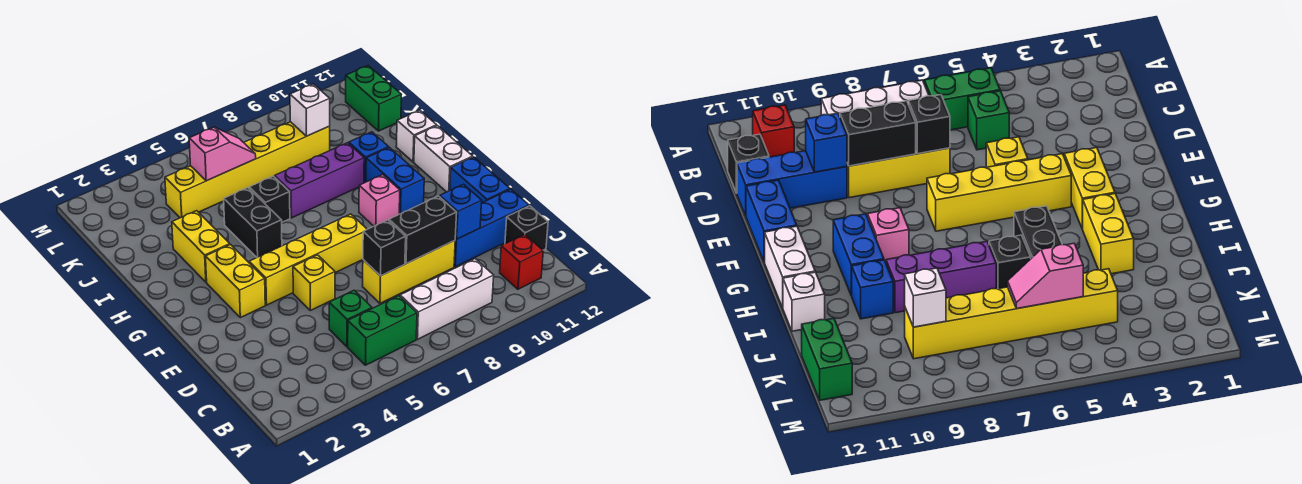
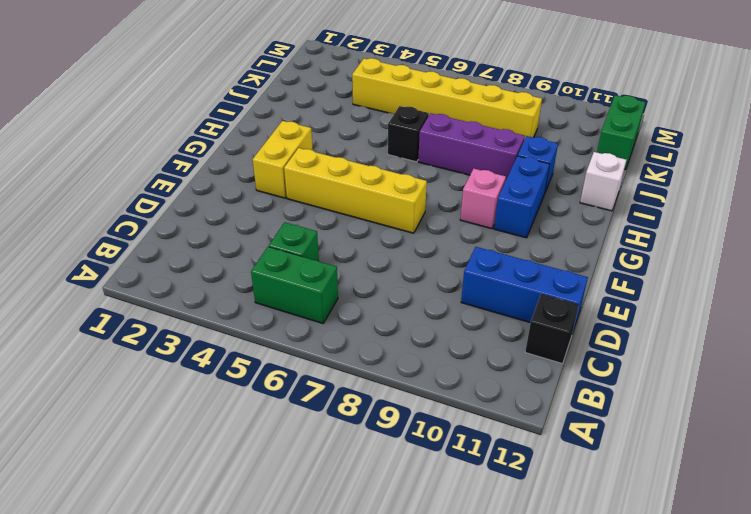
none -> white 1x3 brick [400,259,494,339]
none -> red 1x1 brick [500,234,543,289]
none -> yellow 1x3 brick [363,240,455,303]

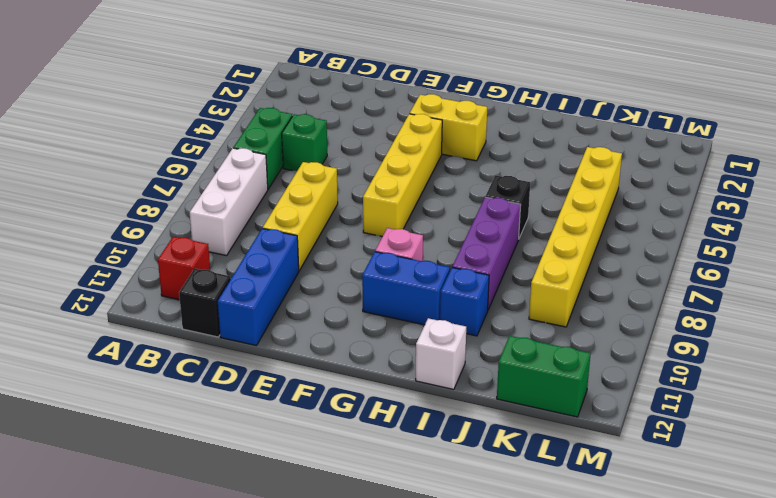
none -> yellow 1x1 brick [293,255,335,310]
none -> blue 1x2 brick [450,157,510,203]
none -> white 1x2 brick [414,126,473,192]

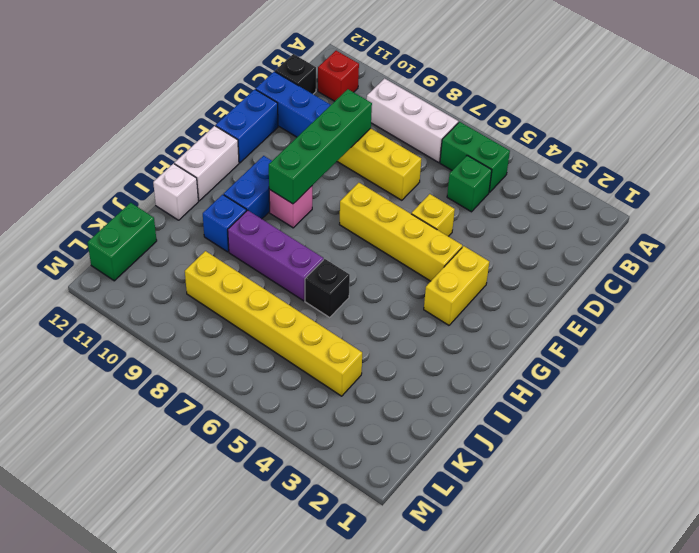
green 1x4 brick [269,89,372,204] -> black 1x2 brick [389,196,457,264]
none -> yellow 1x2 brick [172,211,230,282]
none -> black 1x2 brick [224,188,282,257]
none -> black 1x1 brick [363,220,406,276]

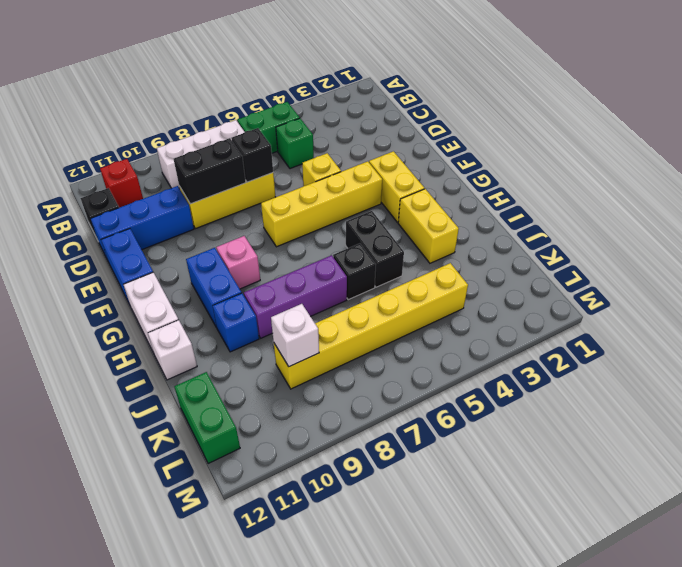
none -> blue 1x1 brick [440,184,482,239]
none -> pink 1x2 slope [189,127,256,181]

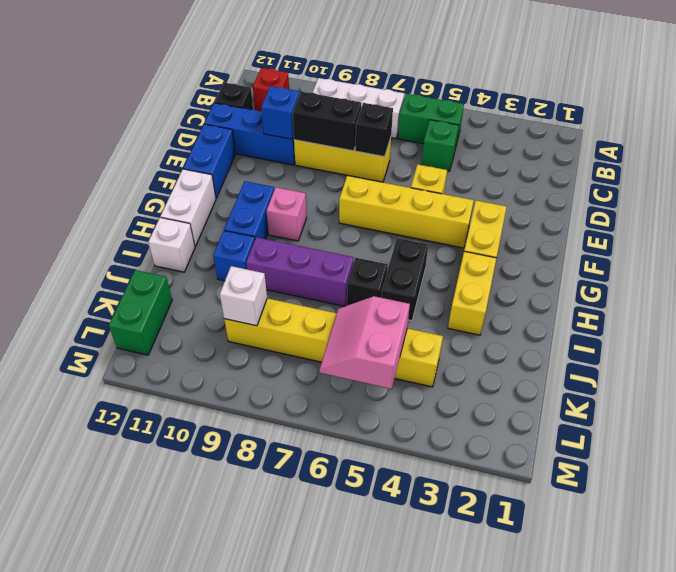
pink 2x2 slope [320,296,410,389] -> pink 1x2 slope [189,127,256,181]

